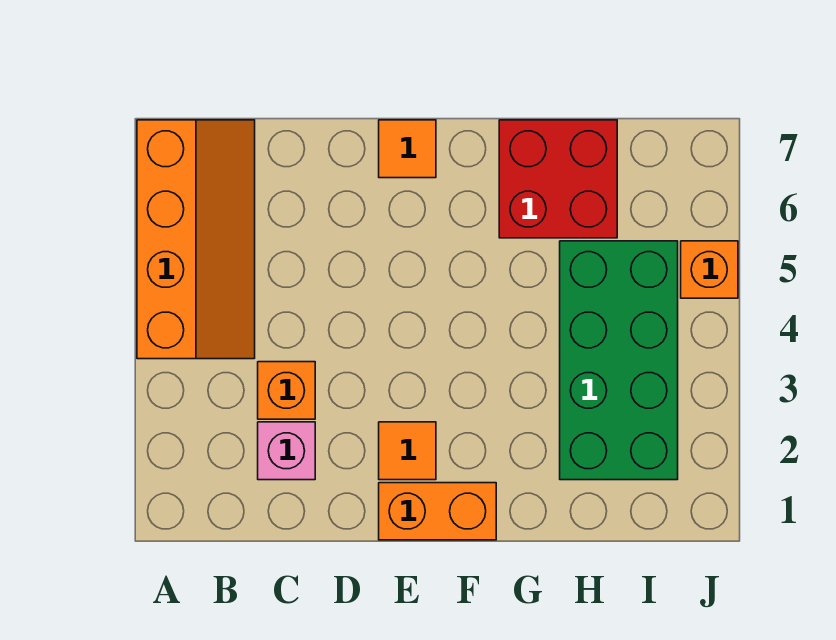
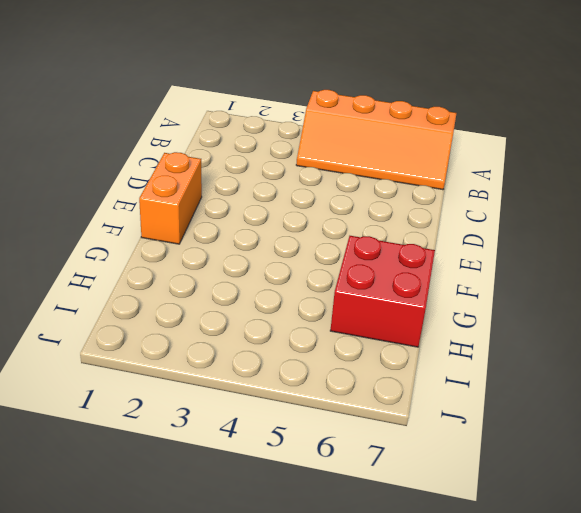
none -> pink 1x1 brick [258,422,315,480]
none -> orange 1x1 brick [258,362,315,419]

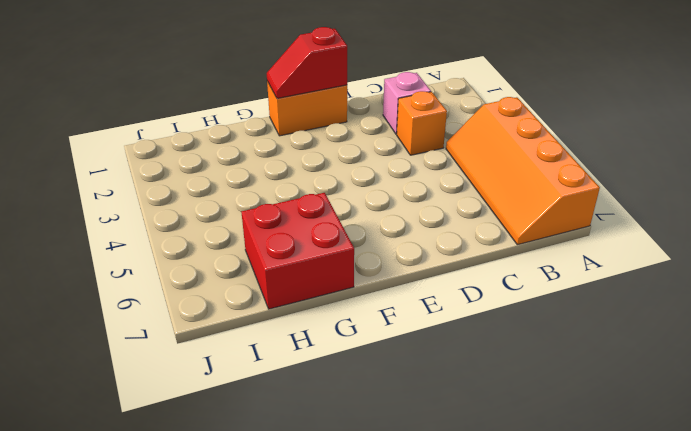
red 1x2 slope [267,27,347,98] -> none
none -> orange 1x1 tile [379,422,436,480]
none -> orange 1x1 tile [379,120,436,178]

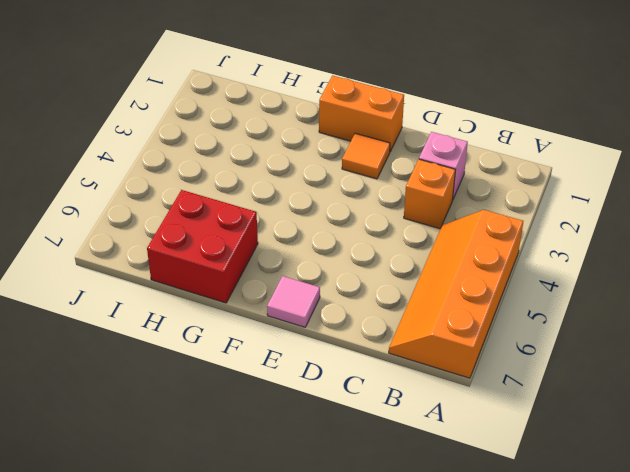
pink 1x1 tile [267,276,320,327] -> orange 1x1 tile [379,120,436,178]
none -> green 2x4 brick [560,241,678,480]
none -> orange 1x1 brick [681,241,738,298]

